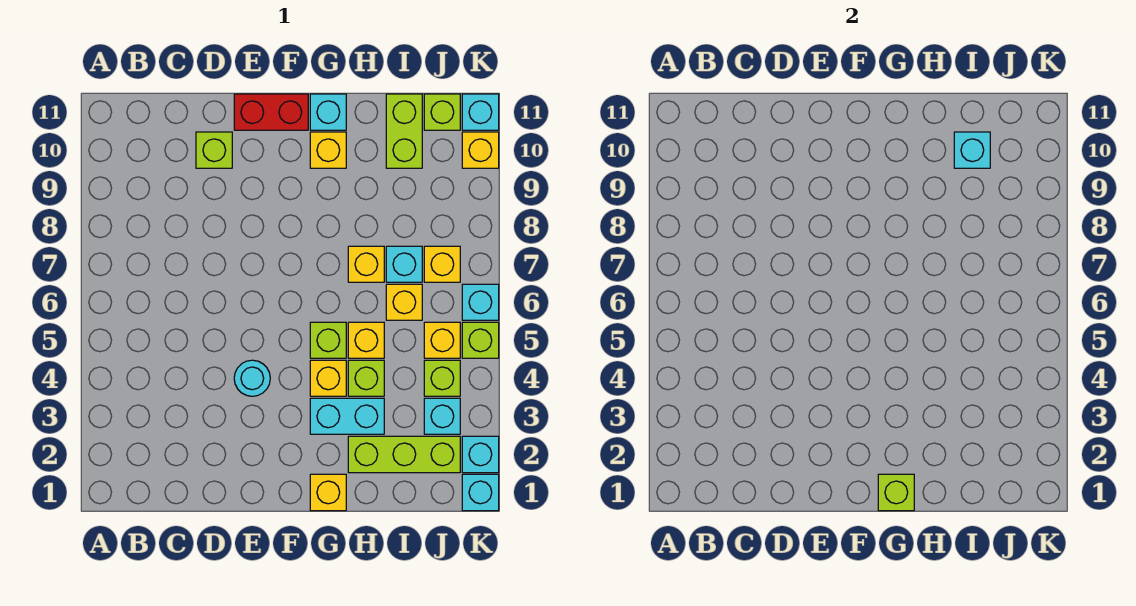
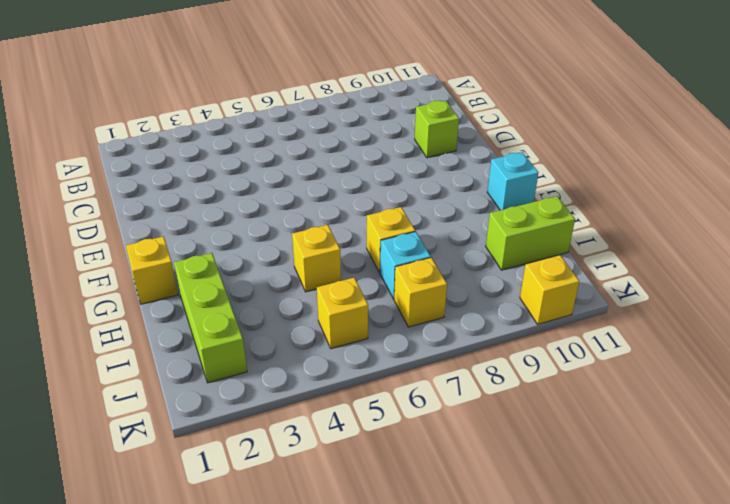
none -> cyan 1x1 round brick [234,360,270,396]
none -> red 1x2 brick [234,94,308,130]
none -> cyan 1x2 brick [310,398,384,434]

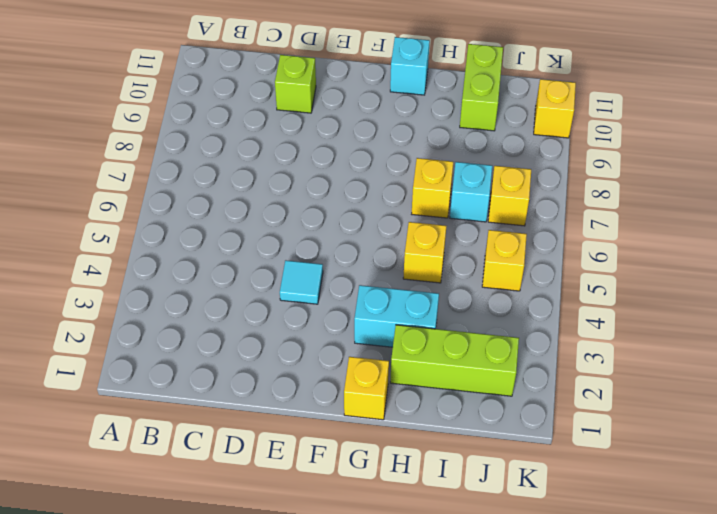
cyan 1x1 tile [280,260,323,304] -> cyan 1x1 round brick [234,360,270,396]
none -> red 1x2 brick [234,94,308,130]
none -> yellow 1x1 brick [310,360,346,396]
none -> lime 1x1 brick [310,322,346,358]

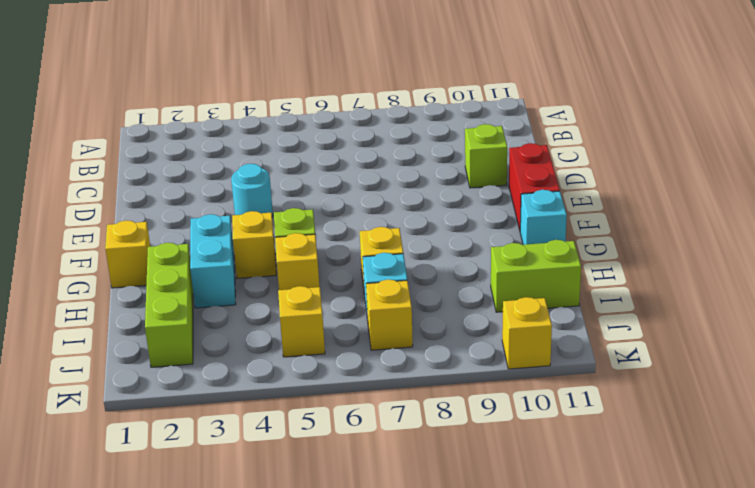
none -> yellow 1x1 brick [310,132,346,168]
none -> lime 1x1 brick [348,360,384,396]
none -> yellow 1x1 brick [386,284,422,320]

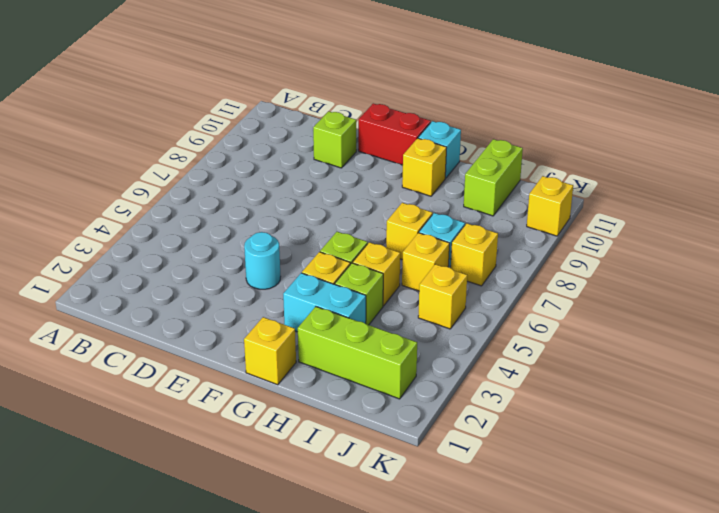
none -> cyan 1x1 brick [424,398,460,434]
none -> lime 1x1 brick [424,360,460,396]
none -> lime 1x1 brick [424,94,460,130]

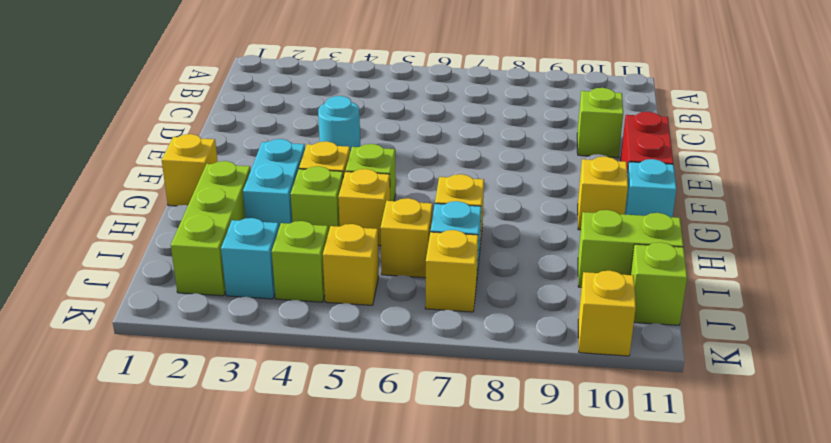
none -> cyan 1x1 brick [462,474,499,511]
none -> cyan 1x1 brick [462,436,499,473]
none -> lime 1x1 brick [462,322,499,358]

